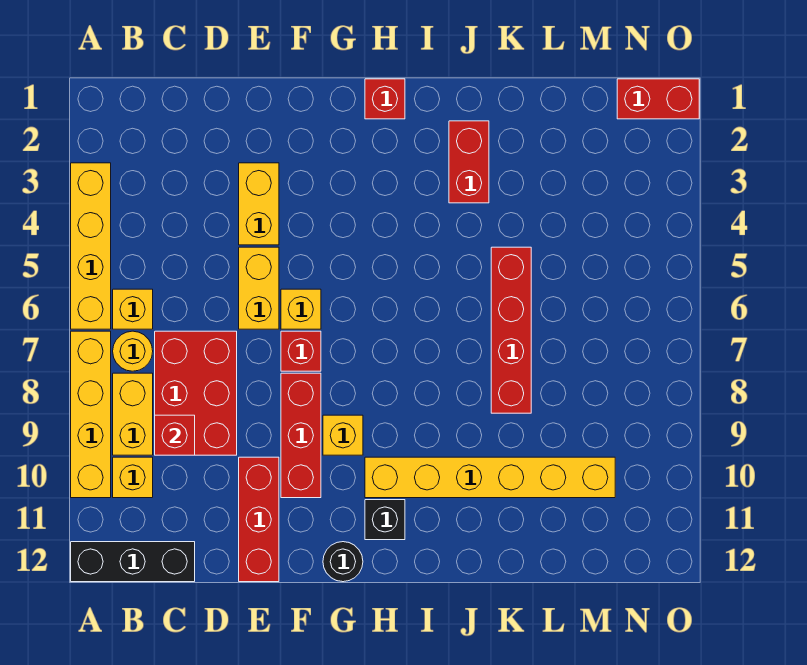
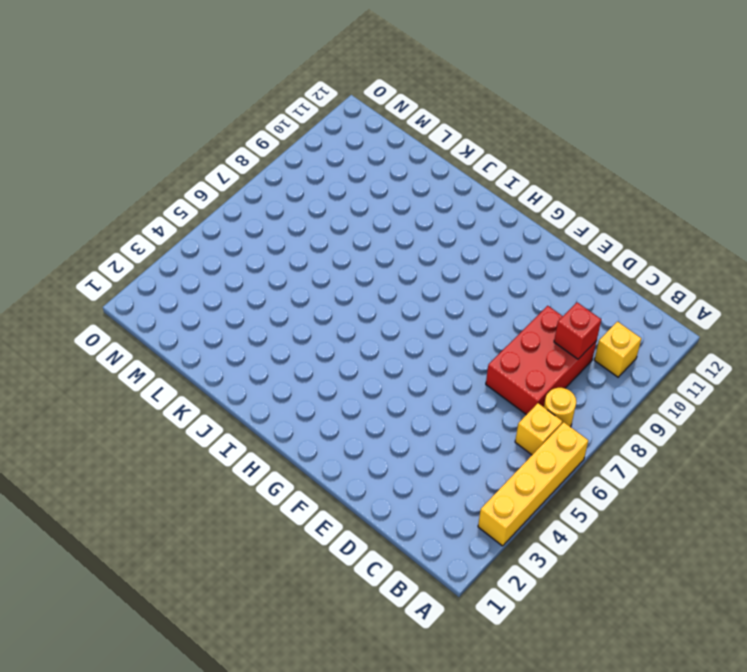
none -> yellow 1x4 brick [71,331,111,498]
none -> black 1x3 brick [71,542,195,582]
none -> yellow 1x2 brick [113,373,153,455]

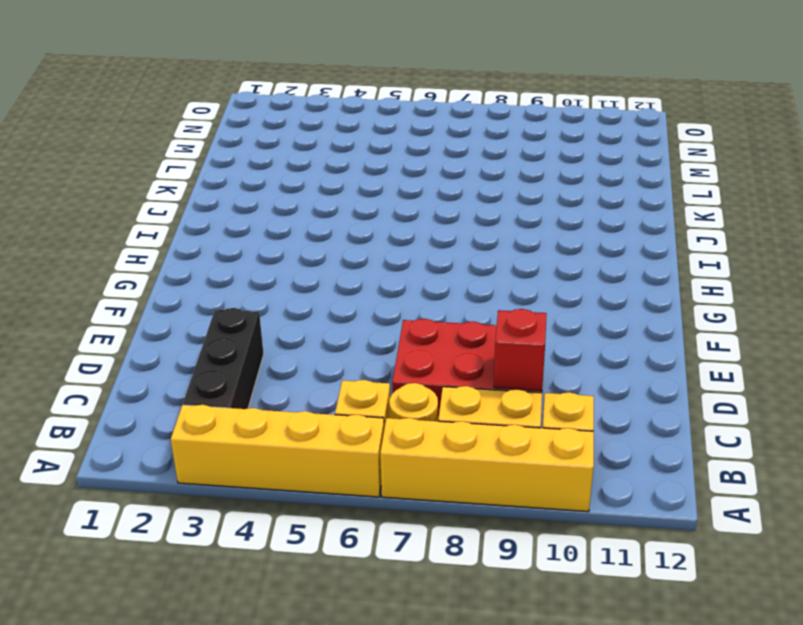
black 1x3 brick [183,308,264,409] -> black 1x3 brick moved to [71,542,195,582]
none -> yellow 1x2 brick [239,163,279,245]
none -> yellow 1x2 brick [239,247,279,329]
none -> red 1x3 brick [239,457,279,582]

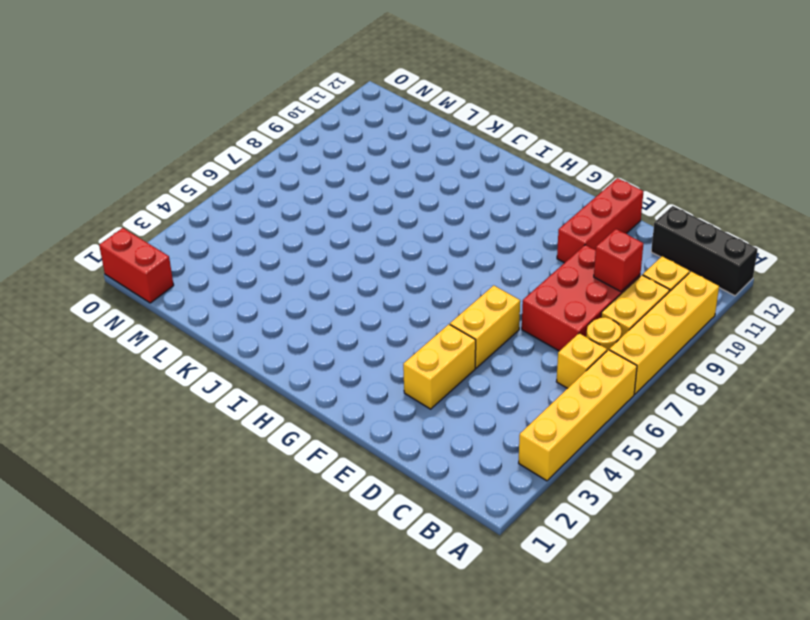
none -> yellow 1x1 brick [281,289,321,329]
none -> red 1x1 brick [281,331,321,371]
none -> red 1x3 brick [281,373,321,498]

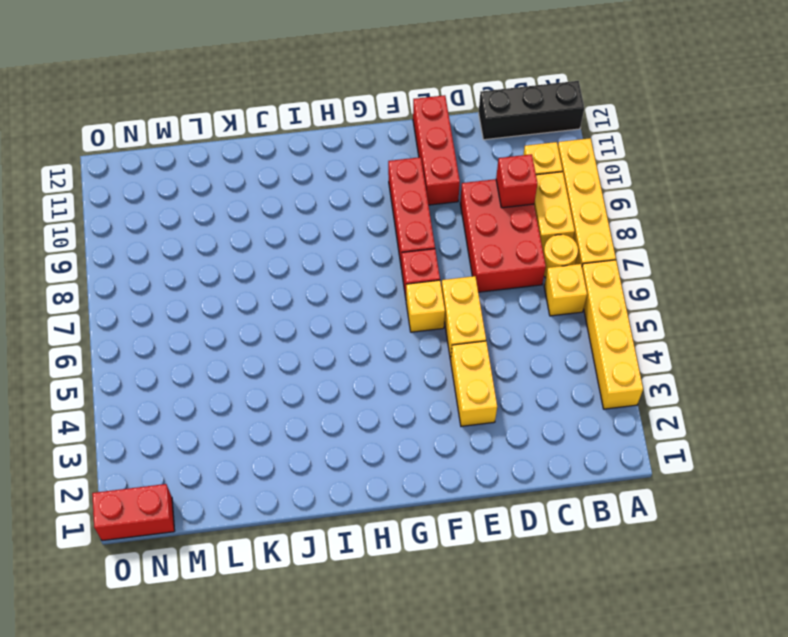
none -> yellow 1x1 brick [323,415,363,455]
none -> black 1x1 round brick [323,542,363,582]
none -> red 1x1 brick [365,79,405,119]

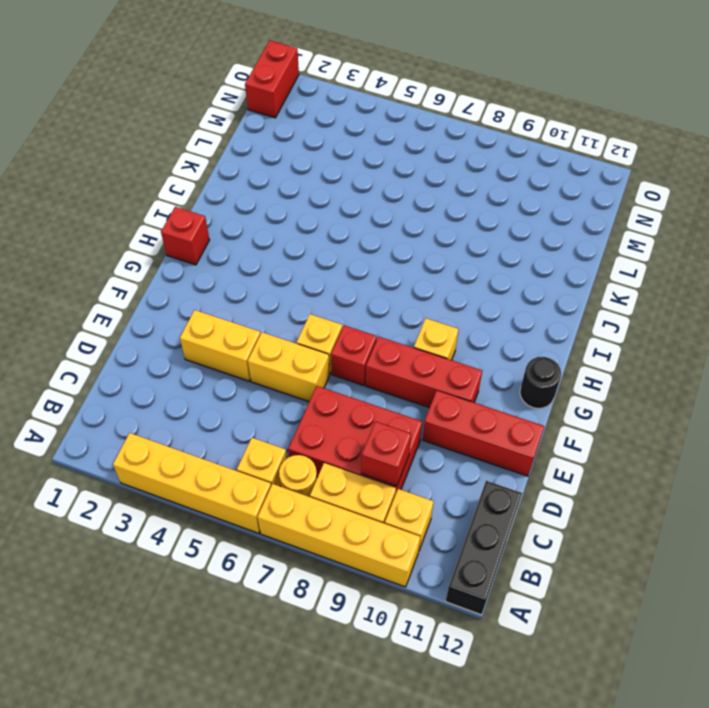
none -> yellow 1x6 brick [365,457,615,498]
none -> black 1x1 brick [365,500,405,540]
none -> red 1x2 brick [449,121,489,203]

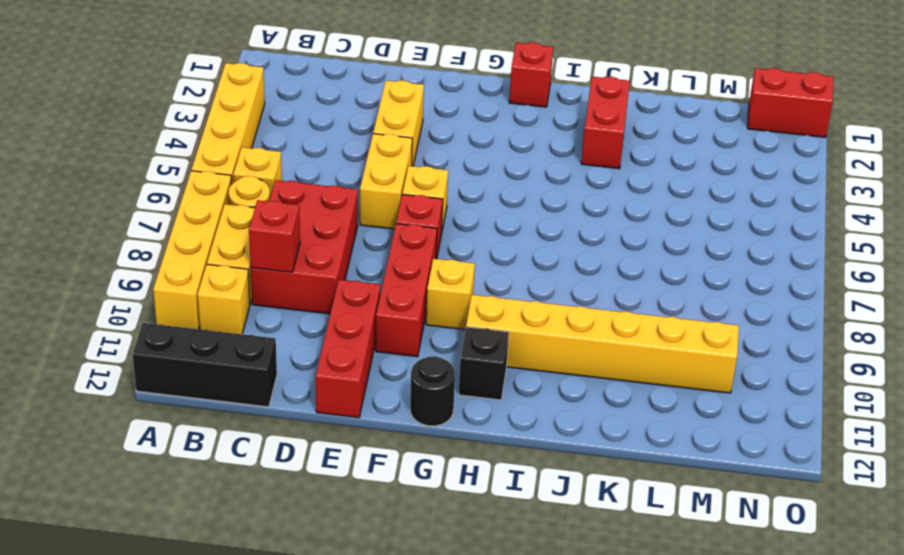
none -> red 1x4 brick [491,247,531,413]

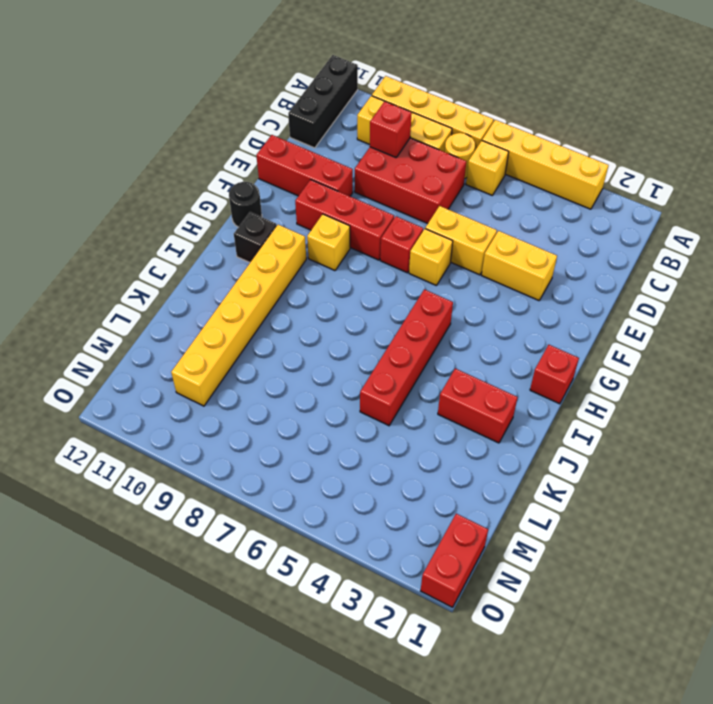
red 1x4 brick [360,289,453,426] -> red 1x4 brick turned to [491,247,531,413]

